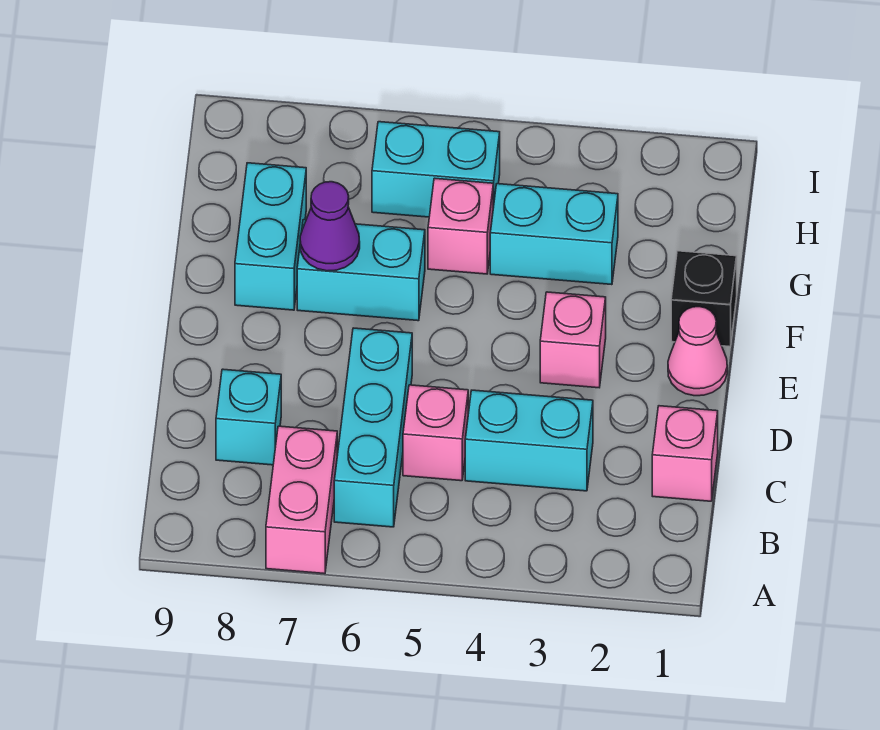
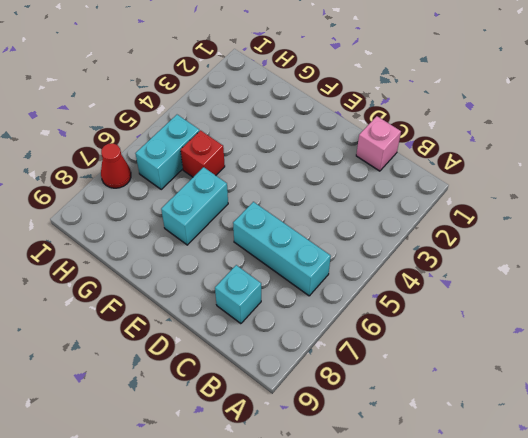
red 1x1 brick [181,130,225,177] -> pink 1x1 brick [428,178,493,274]
red 1x1 cone [101,143,131,188] -> none
none -> pink 1x2 brick [266,426,337,574]
none -> cyan 1x2 brick [465,390,593,491]
none -> pink 1x1 brick [403,385,468,481]

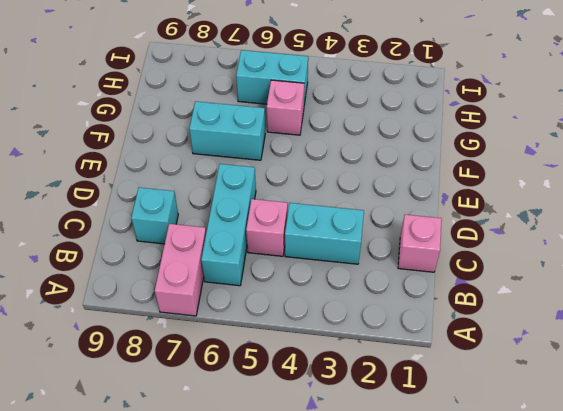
none -> pink 1x1 cone [668,307,727,396]
none -> pink 1x1 brick [540,292,606,388]
none -> black 1x1 brick [671,251,737,347]

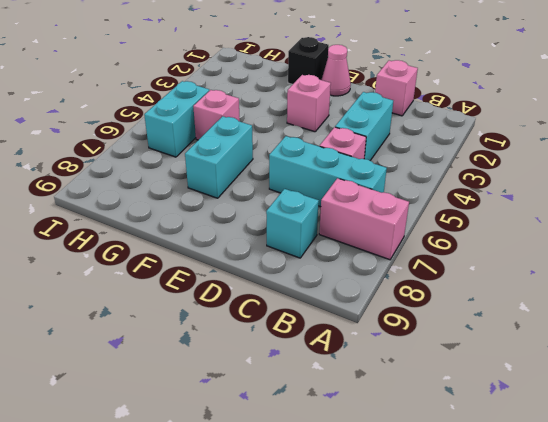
none -> cyan 1x2 brick [235,163,306,310]
none -> cyan 1x2 brick [490,184,618,285]
none -> purple 1x1 cone [300,182,360,271]

